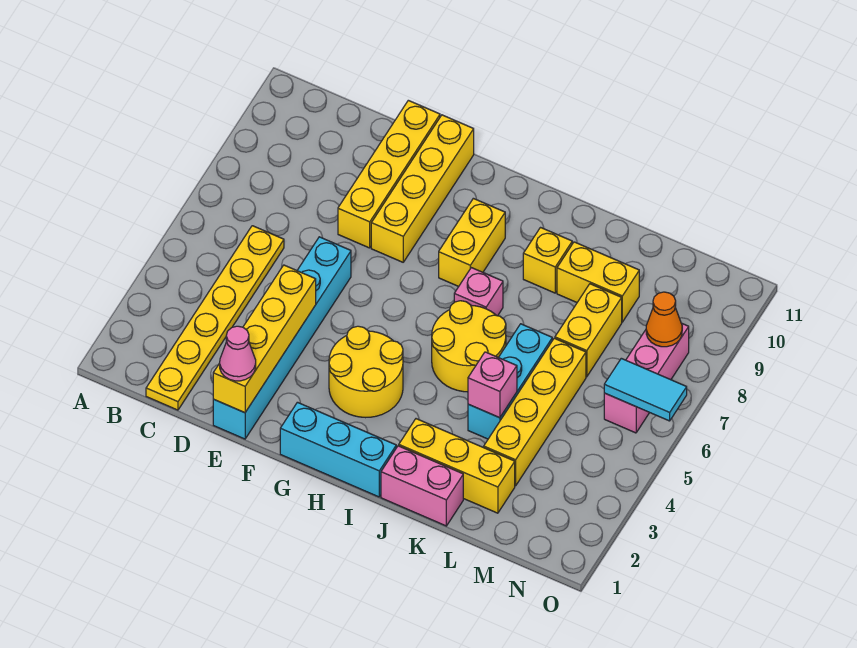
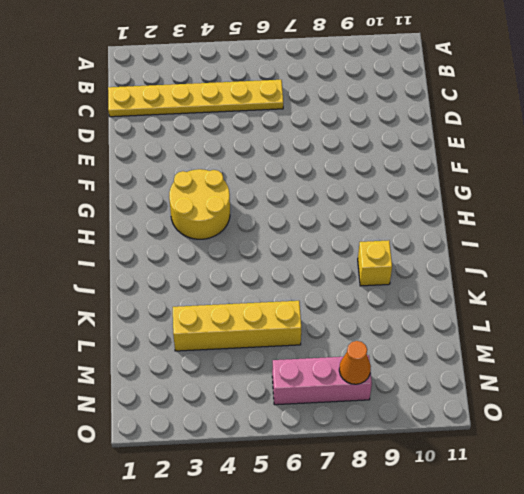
none -> cyan 1x6 brick [213,237,351,439]
none -> yellow 1x4 brick [338,100,440,248]
none -> yellow 1x4 brick [371,115,474,262]

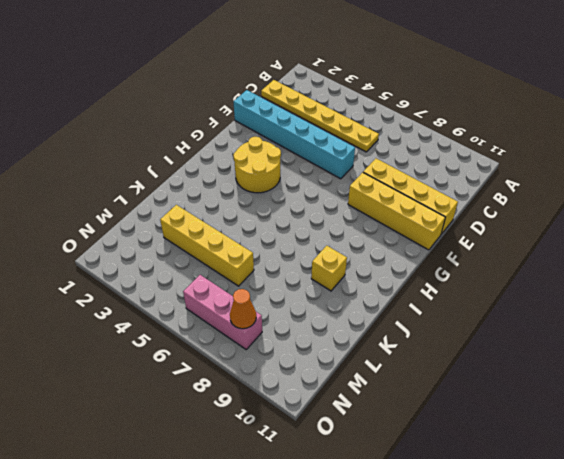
none -> cyan 1x3 brick [280,402,396,497]
none -> yellow 1x2 brick [439,198,505,286]
none -> yellow 2x2 round brick [432,301,506,392]

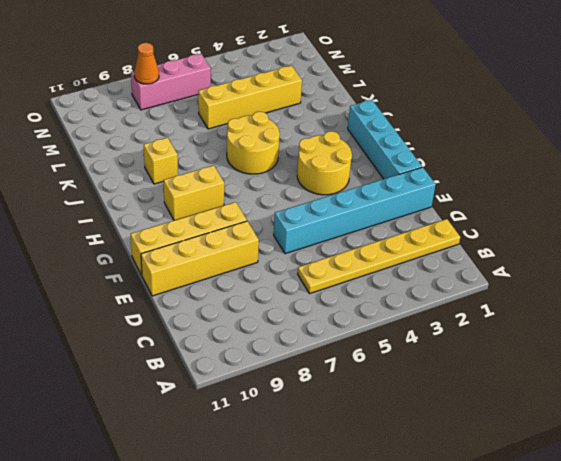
cyan 1x4 brick [348,100,422,179] -> cyan 1x3 brick [280,402,396,497]
none -> pink 1x1 brick [454,268,503,316]
none -> pink 1x2 brick [381,446,463,526]
none -> yellow 1x3 brick [399,419,515,513]

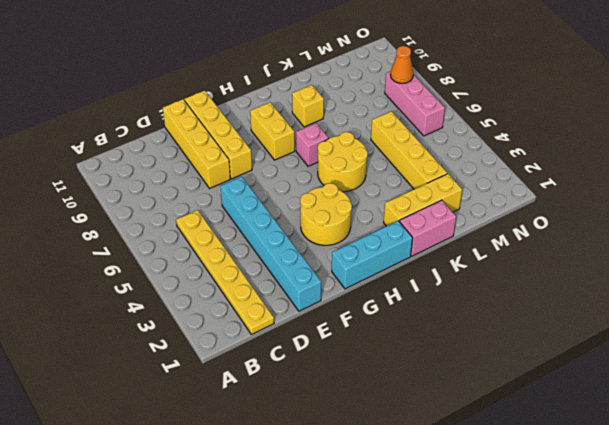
none -> cyan 1x3 brick [468,324,552,439]
none -> yellow 1x2 brick [557,242,639,322]
none -> yellow 1x2 brick [555,284,622,377]

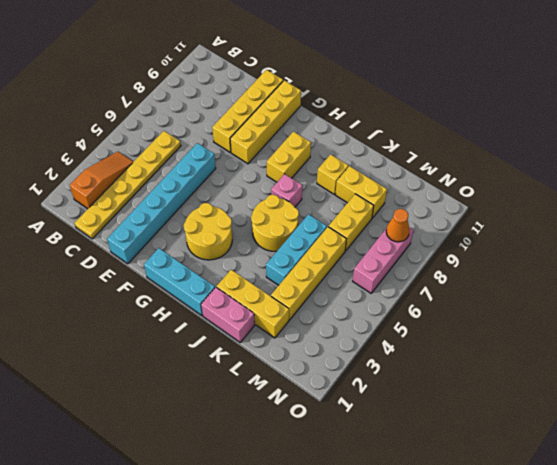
orange 1x3 slope [70,152,133,209] -> none
none -> yellow 1x4 brick [213,265,316,413]
none -> pink 1x1 brick [468,352,517,418]
none -> cyan 1x2 tile [604,358,687,421]

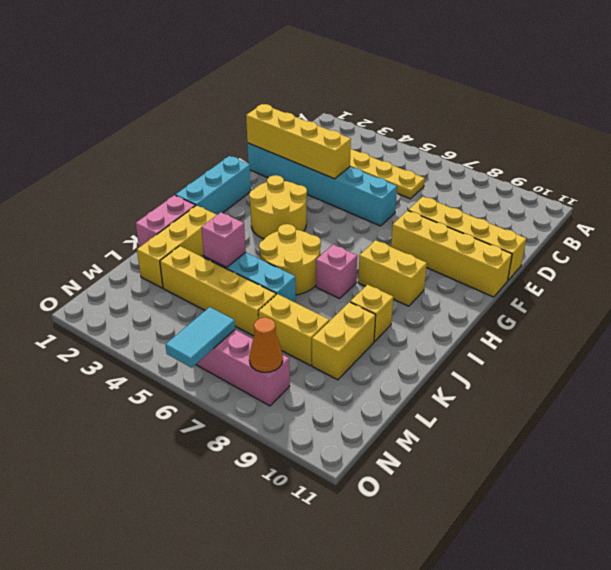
none -> pink 1x1 cone [220,326,256,381]

